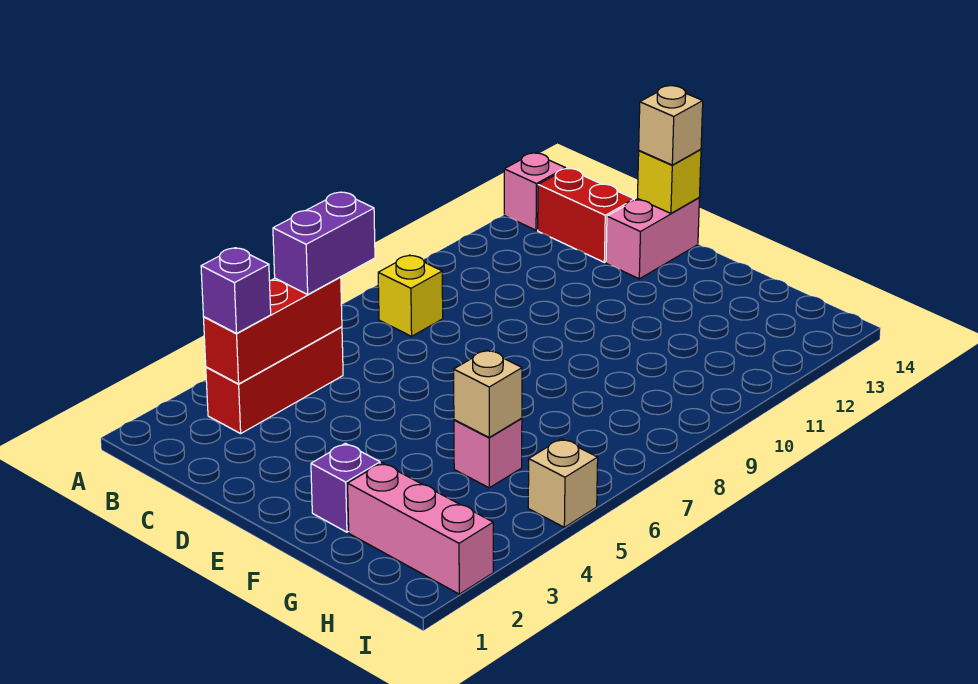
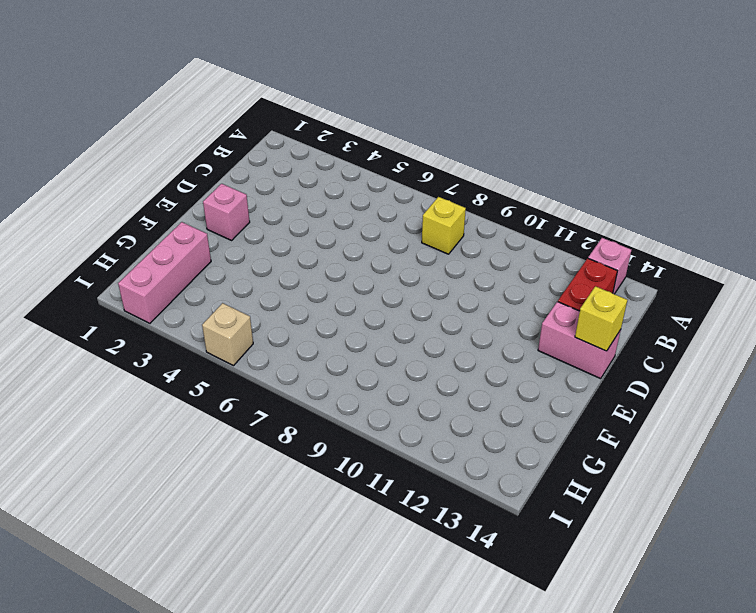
pink 1x1 brick [203,184,250,240] -> pink 1x1 brick moved to [454,418,522,488]
none -> red 1x3 brick [206,327,343,434]
none -> purple 1x1 brick [311,443,380,532]
none -> red 1x3 brick [204,277,342,384]

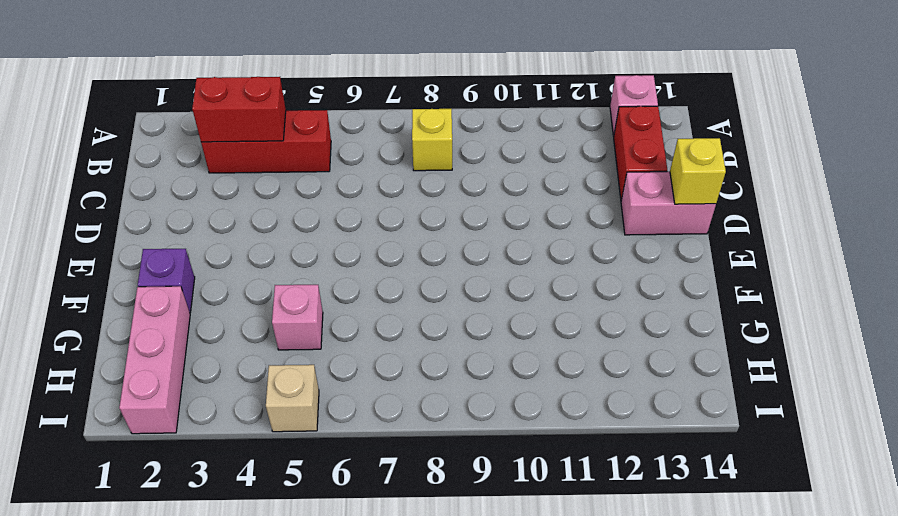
red 1x2 brick [192,77,286,142] -> red 1x3 brick [204,277,342,384]
none -> tan 1x1 brick [454,350,522,437]
none -> purple 1x1 brick [201,248,271,333]
none -> purple 1x2 brick [273,192,375,294]

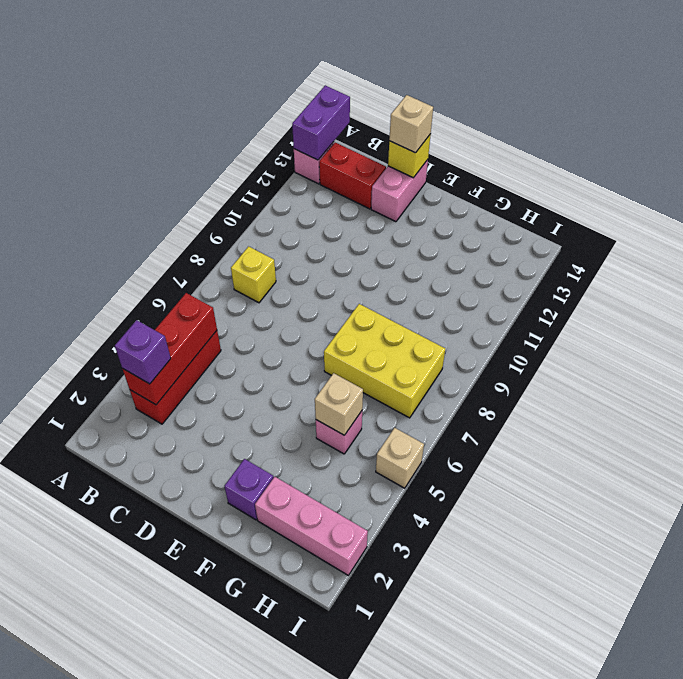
purple 1x2 brick [292,85,350,160] -> purple 1x2 brick moved to [273,192,375,294]
yellow 2x3 brick [324,304,445,418] -> none

